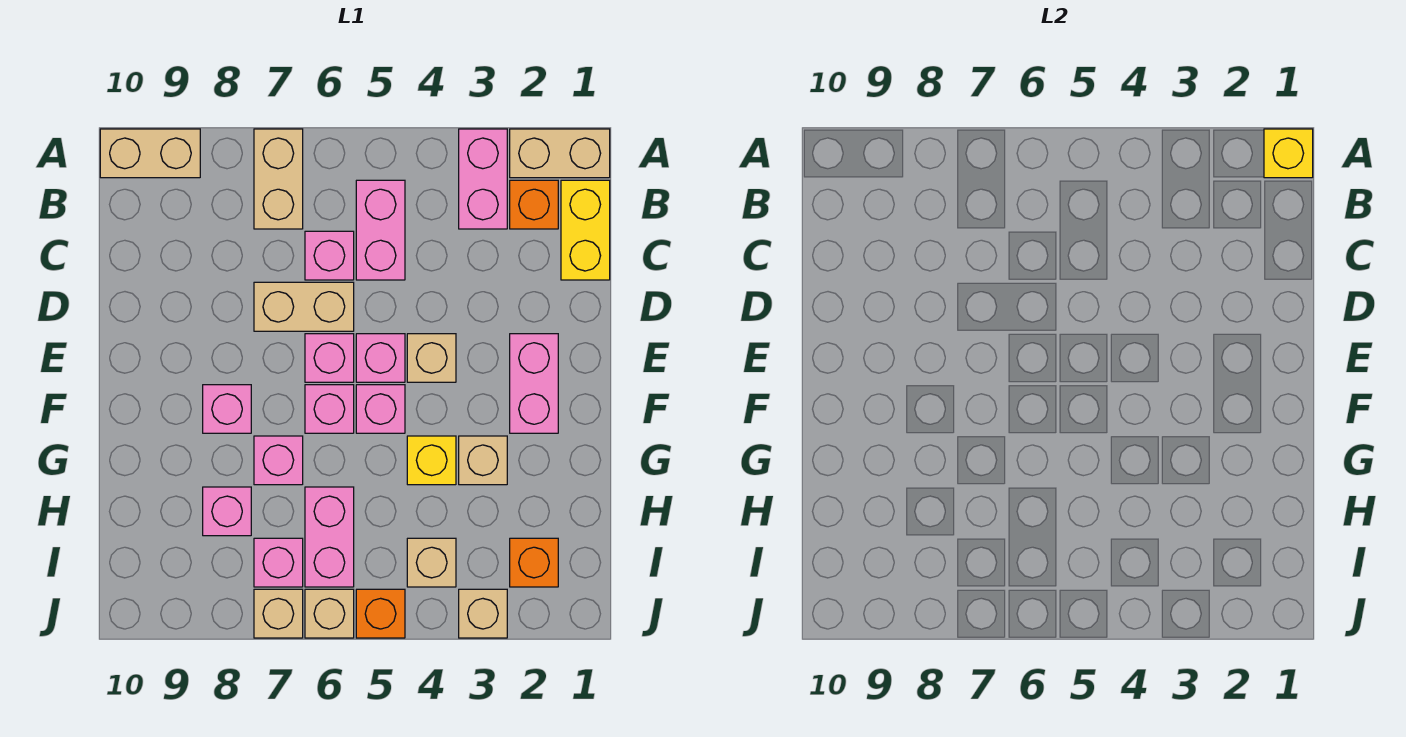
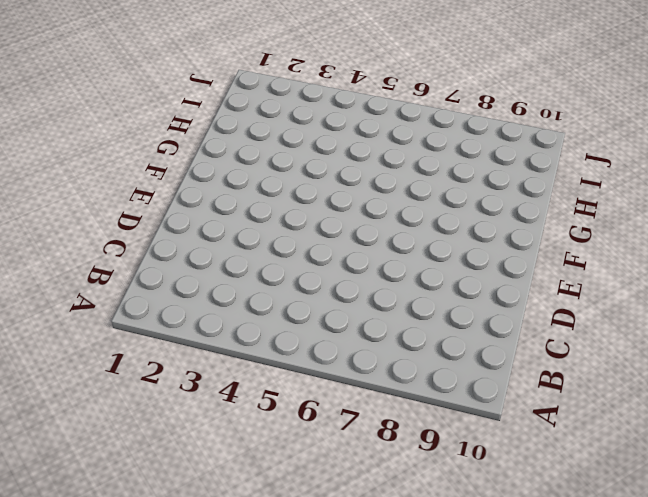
none -> tan 1x2 brick [510,129,610,178]
none -> pink 1x2 brick [459,129,507,229]
none -> tan 1x2 brick [254,129,303,229]

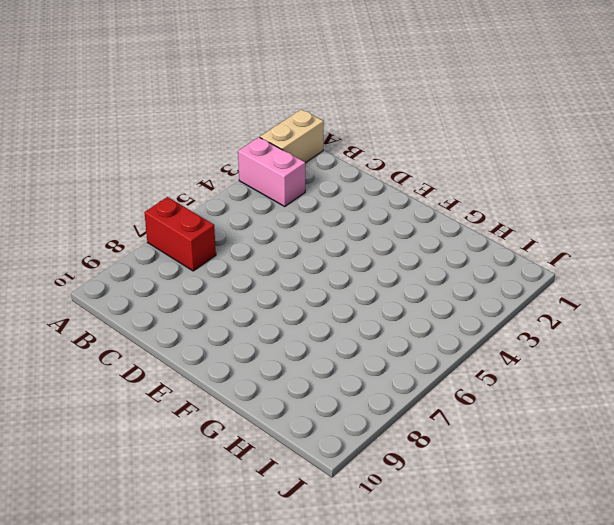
red 1x2 brick [144,197,216,271] -> tan 1x2 brick [254,129,303,229]
none -> tan 1x2 brick [100,129,200,178]
none -> yellow 1x2 brick [561,180,610,280]
none -> orange 1x1 brick [510,180,558,229]

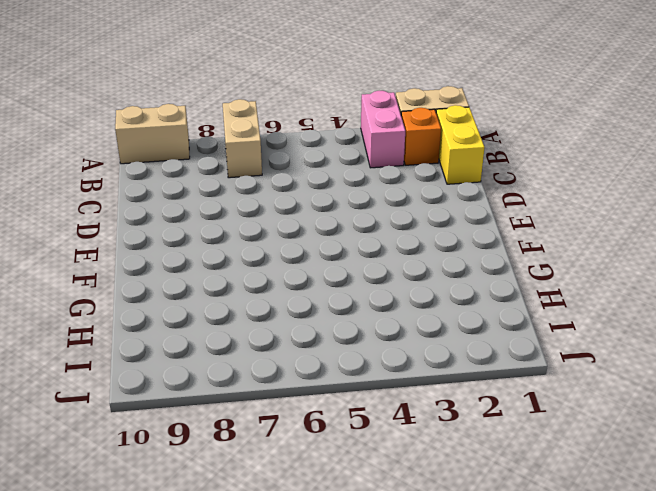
none -> pink 1x2 brick [356,180,405,280]
none -> pink 1x1 brick [305,231,354,280]
none -> tan 1x2 brick [254,282,354,331]

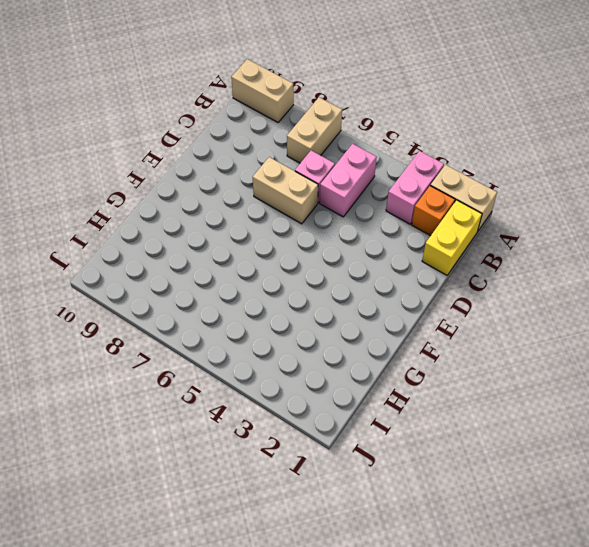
none -> pink 1x2 brick [510,334,558,433]
none -> tan 1x1 brick [407,334,456,382]
none -> pink 1x1 brick [356,334,405,382]

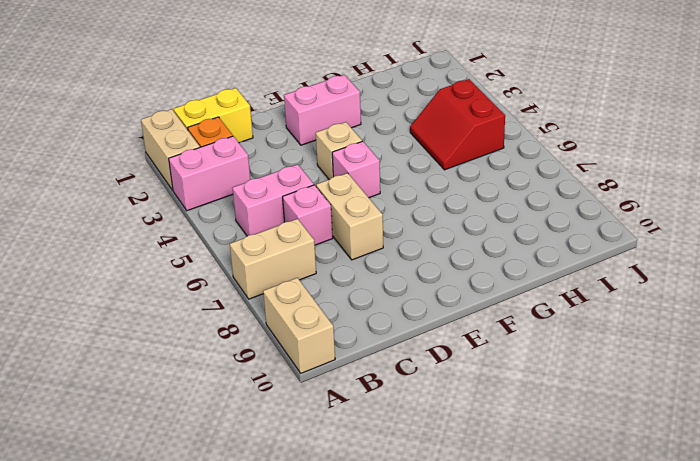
red 2x2 slope [410,79,505,170] -> tan 1x1 brick [407,538,456,587]
none -> pink 1x1 brick [305,334,354,382]
none -> pink 1x1 brick [356,385,405,433]
none -> pink 1x1 brick [305,385,354,433]

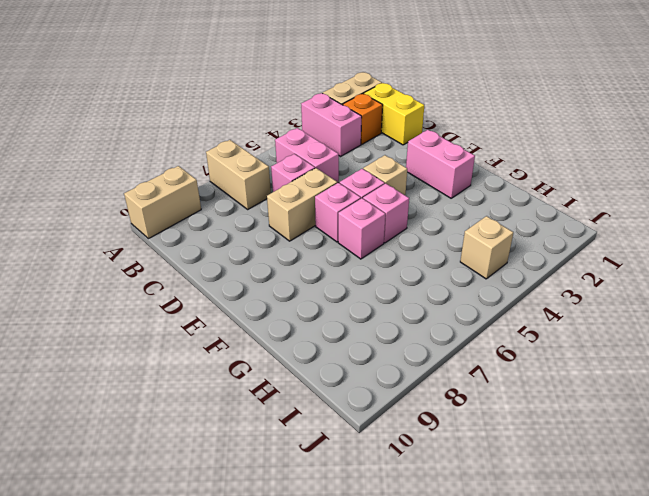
none -> pink 1x1 brick [203,385,251,433]
none -> tan 1x1 brick [459,436,507,485]
none -> yellow 1x1 brick [407,436,456,485]

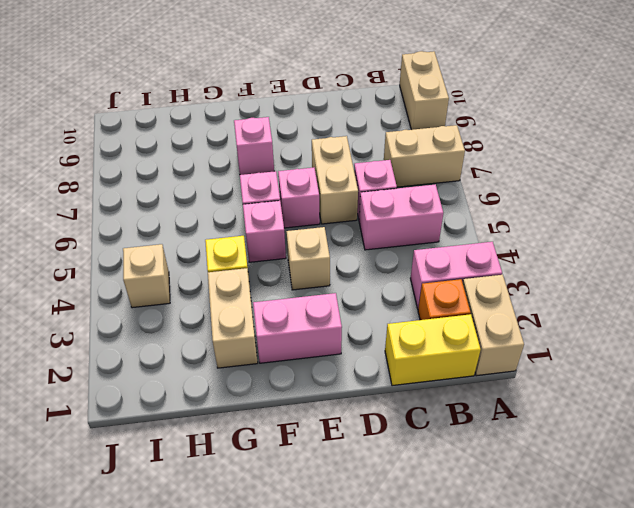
tan 1x2 brick [208,268,258,368] -> tan 1x1 brick [459,436,507,485]
none -> pink 1x1 brick [356,334,405,382]
none -> pink 1x1 brick [254,436,303,485]
none -> pink 1x2 brick [305,487,354,587]

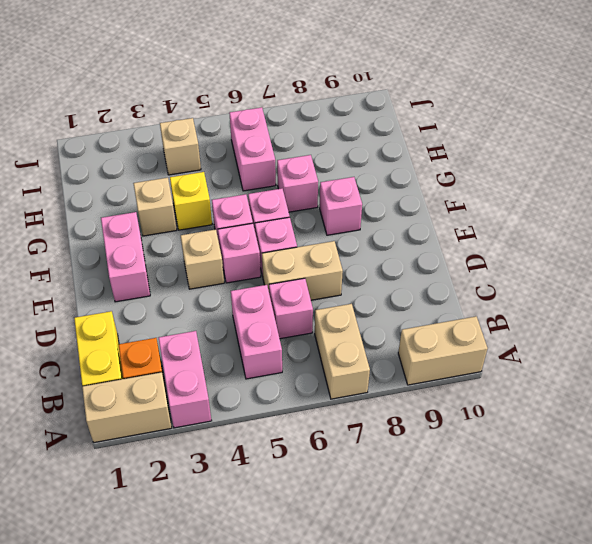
none -> pink 1x1 brick [203,487,251,536]
none -> orange 1x1 brick [510,538,558,587]
none -> pink 1x1 brick [254,538,303,587]

